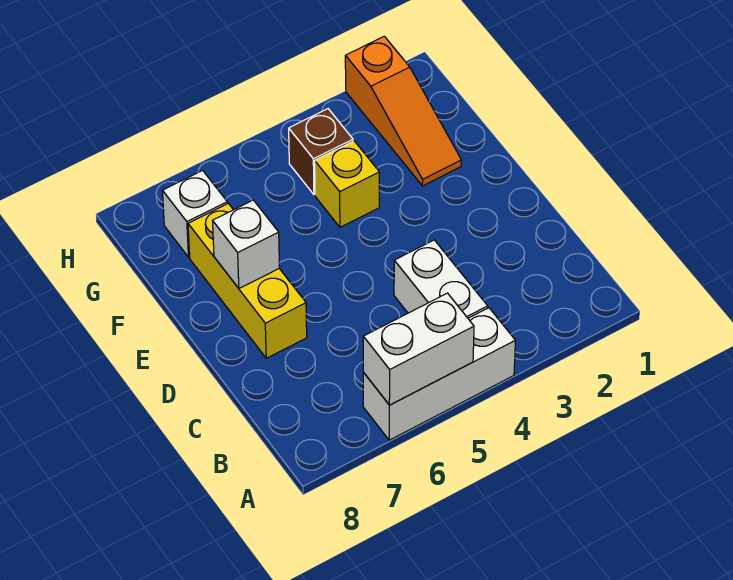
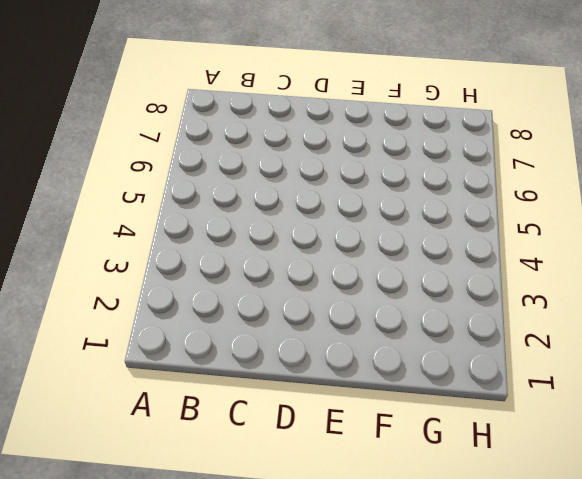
none -> white 1x3 brick [363,308,515,440]
none -> white 1x2 brick [394,240,488,318]

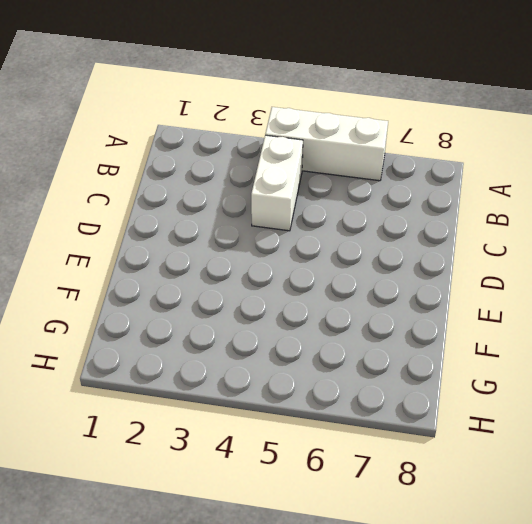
none -> yellow 1x3 brick [188,203,307,358]
none -> orange 1x3 slope [345,36,462,186]

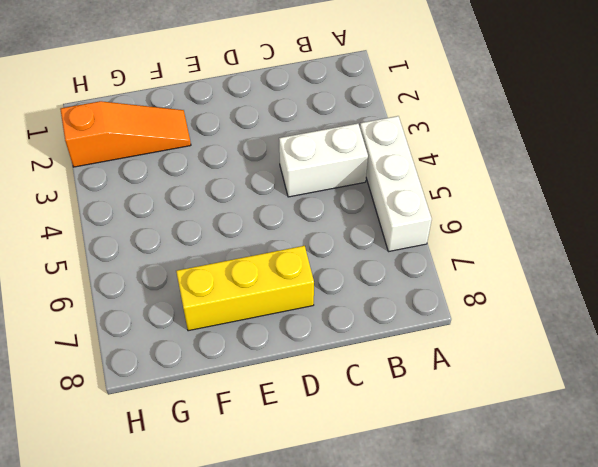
none -> yellow 1x1 brick [315,141,379,227]
none -> brown 1x1 brick [289,109,353,195]

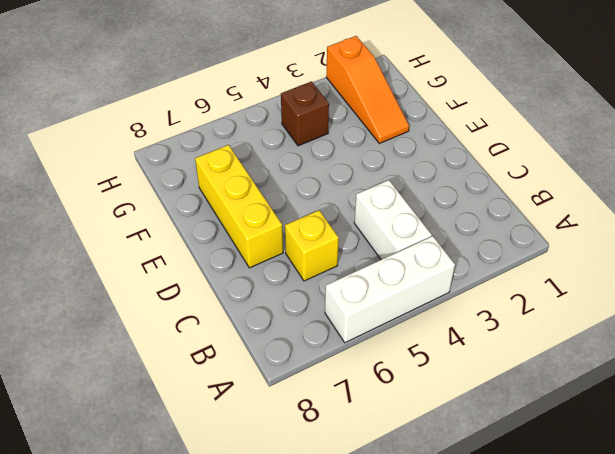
yellow 1x1 brick [285,210,339,281] -> yellow 1x1 brick moved to [315,141,379,227]
none -> white 1x1 brick [163,170,227,257]
none -> white 1x2 brick [363,293,474,405]

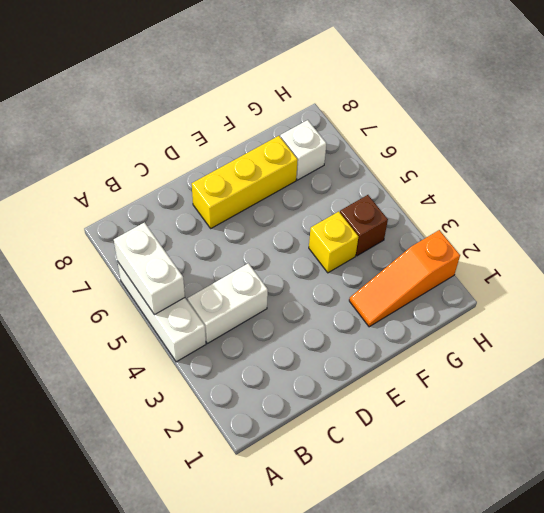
none -> white 1x1 brick [213,200,280,288]

